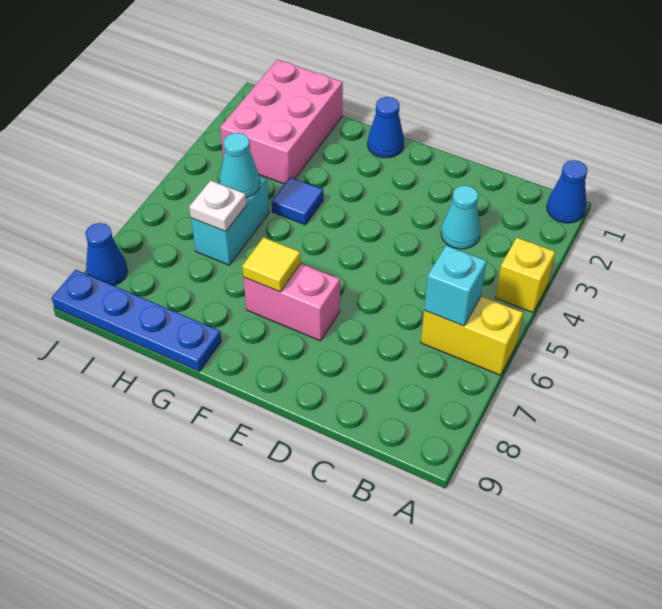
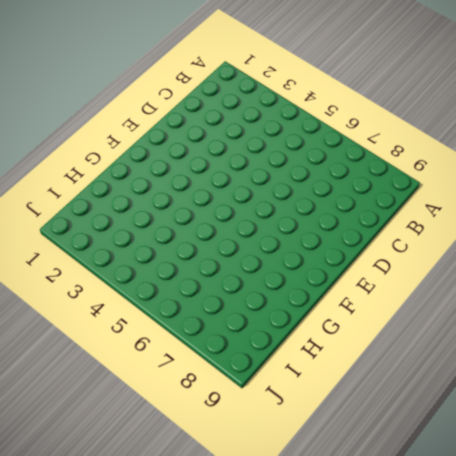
none -> blue 1x1 cone [547,160,587,223]
none -> yellow 1x1 brick [495,238,555,312]
none -> yellow 1x2 brick [421,296,523,375]

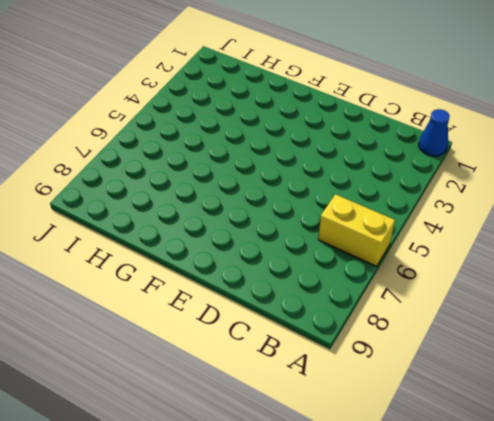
none -> yellow 1x1 brick [495,238,555,312]
none -> cyan 1x1 cone [441,185,481,249]
none -> pink 1x2 brick [243,264,340,341]

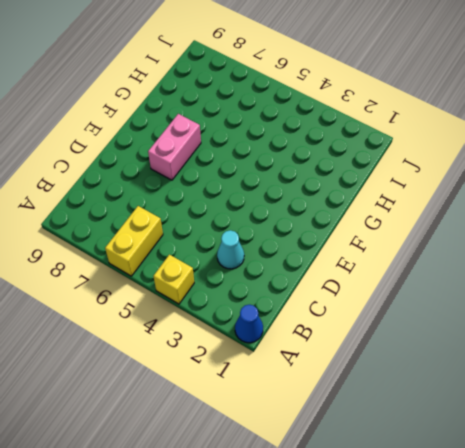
none -> blue 1x1 cone [368,97,404,158]
none -> blue 1x1 tile [271,177,323,225]
none -> blue 1x4 plate [52,270,221,371]

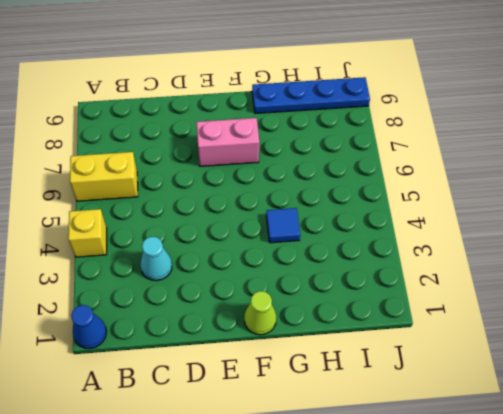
lime 1x1 cone [244,291,276,335] -> blue 1x1 cone [368,97,404,158]
none -> pink 2x3 brick [220,60,343,184]
none -> cyan 1x2 brick [191,176,269,265]
none -> blue 1x1 cone [85,223,128,286]

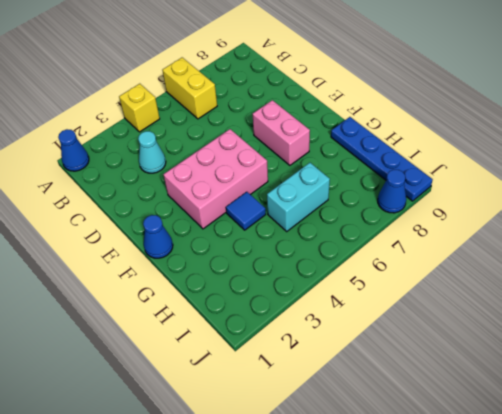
pink 2x3 brick [163,129,268,229] -> pink 2x3 brick moved to [220,60,343,184]
none -> cyan 1x1 brick [424,246,487,326]
none -> yellow 1x1 tile [242,237,301,292]
none -> cyan 1x1 cone [220,133,260,198]

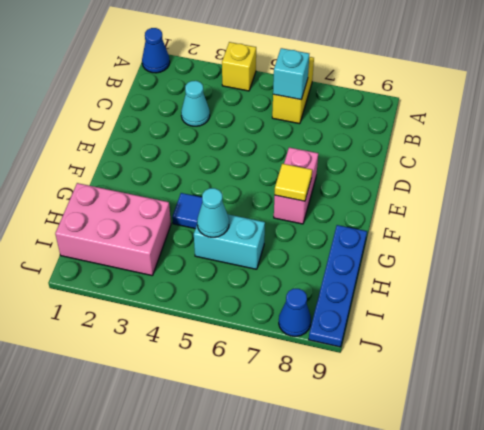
none -> blue 1x1 cone [368,97,404,158]
none -> white 1x1 plate [189,181,246,232]

